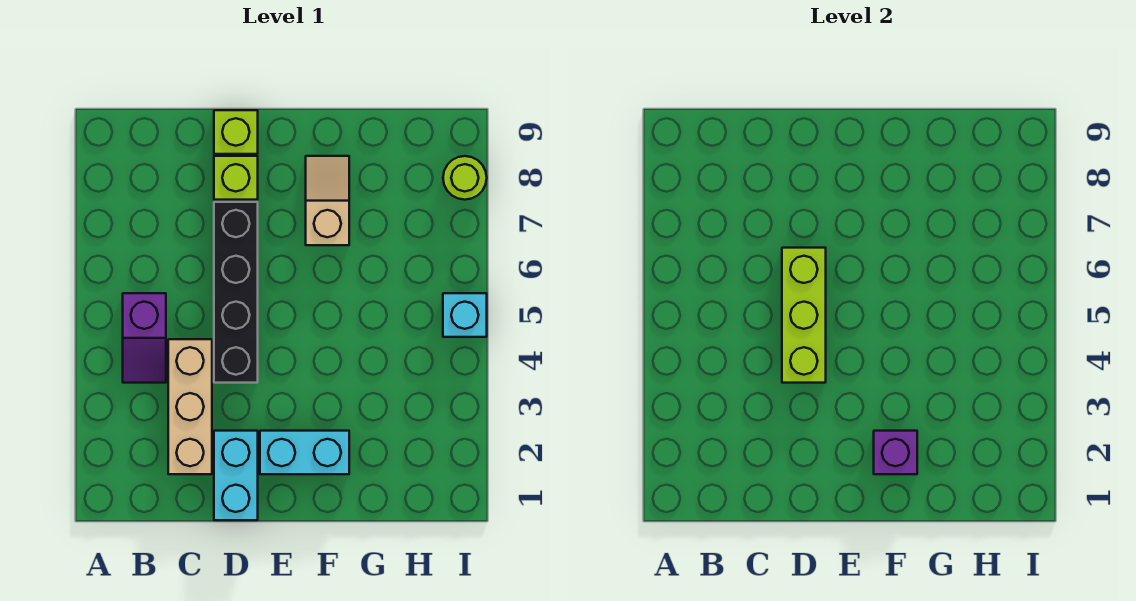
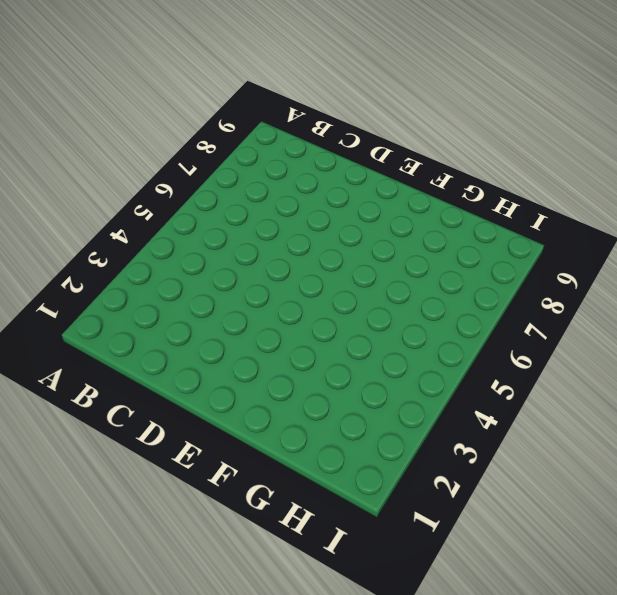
none -> purple 1x2 slope [123,293,166,383]
none -> tan 1x3 brick [168,339,212,474]
none -> cyan 1x2 brick [214,431,258,520]

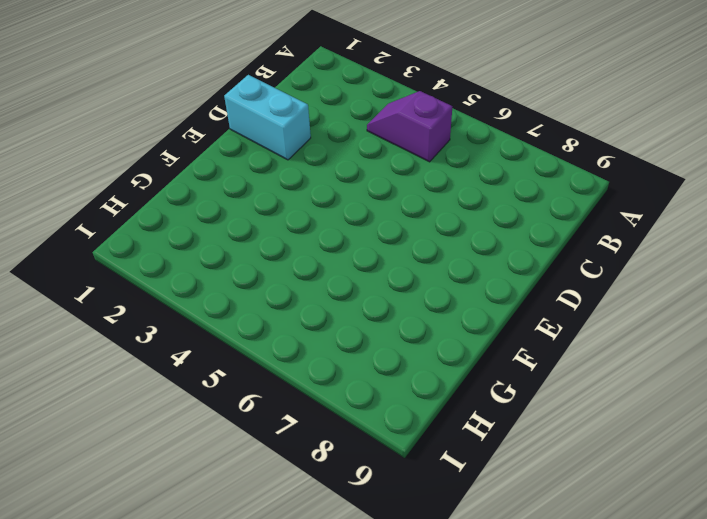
none -> tan 1x3 brick [168,339,212,474]
none -> black 1x4 brick [214,202,258,383]
none -> lime 1x1 brick [214,156,258,200]

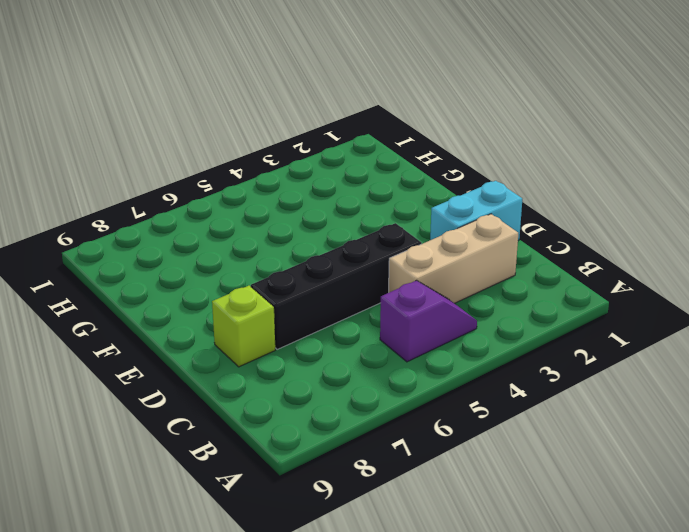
none -> lime 1x1 brick [214,110,258,154]
none -> cyan 1x2 brick [260,431,349,474]
none -> tan 1x2 slope [306,156,349,245]

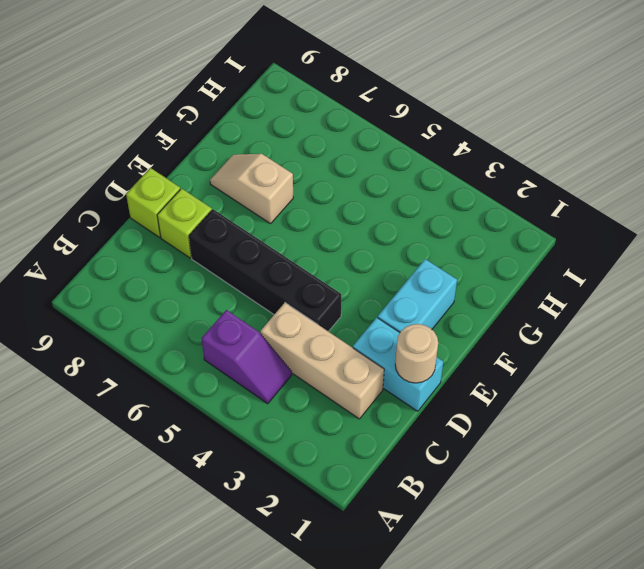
tan 1x1 round brick [395,324,438,383] -> none
none -> cyan 1x1 brick [443,293,487,337]
none -> lime 1x1 round brick [443,156,487,200]
none -> lime 1x3 brick [782,248,826,383]

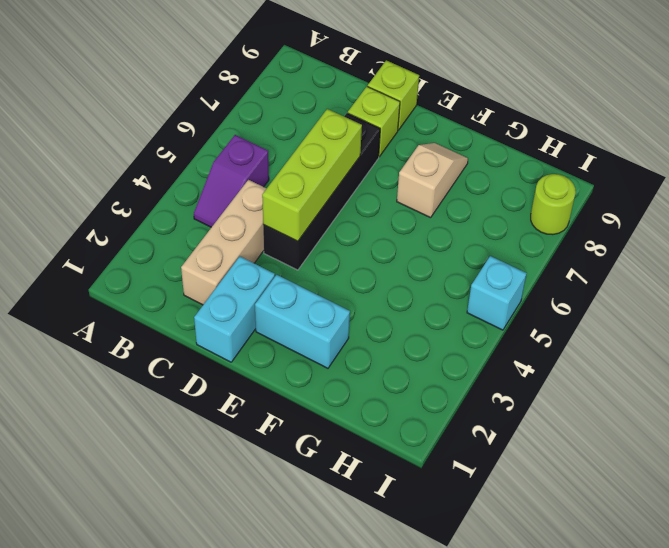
none -> purple 1x1 brick [874,431,917,474]

